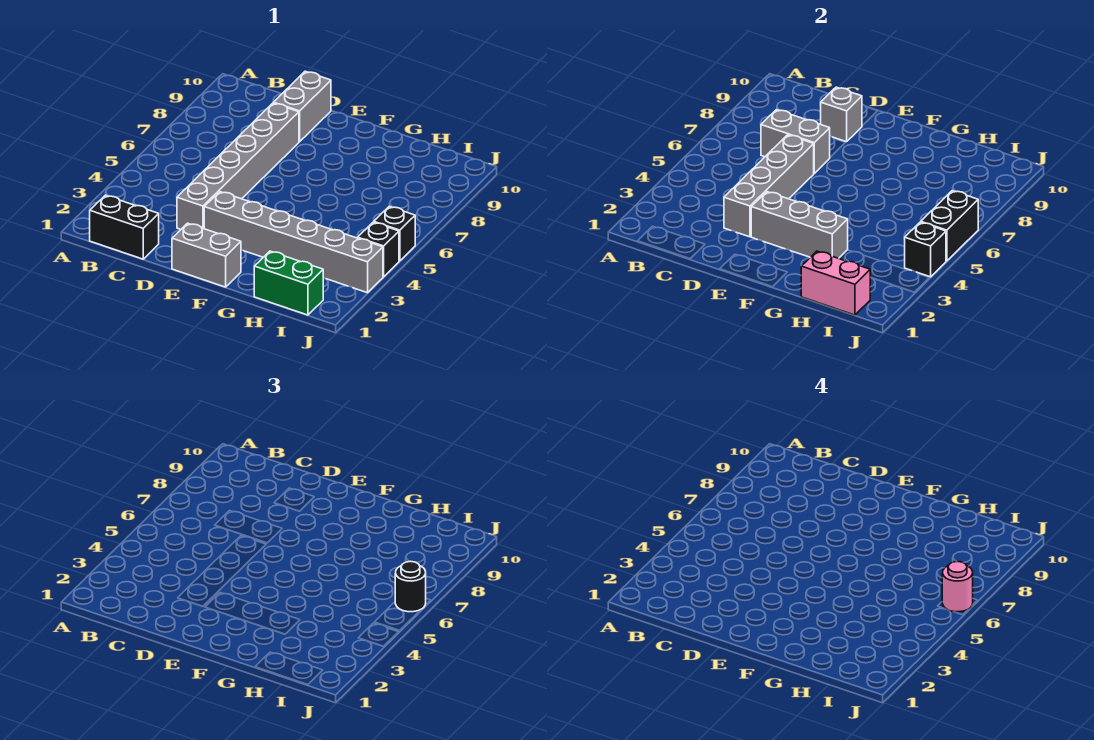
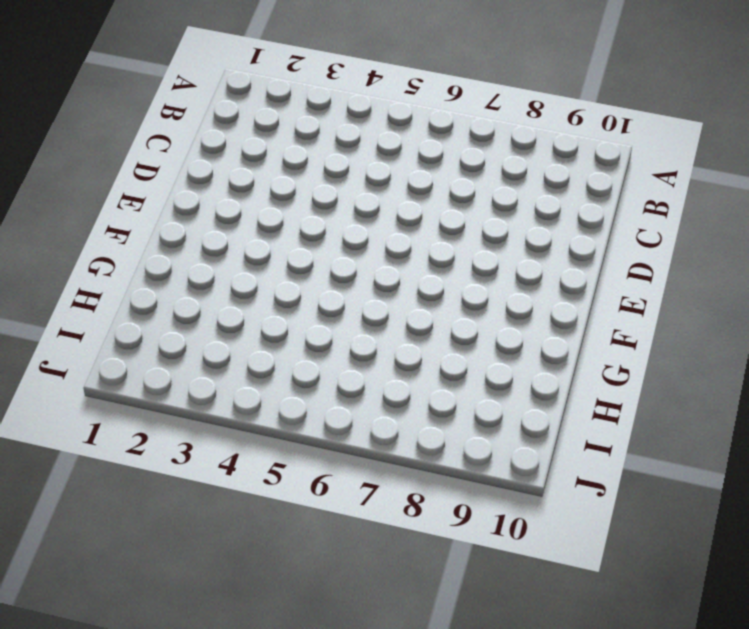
none -> black 1x2 brick [90,195,159,259]
none -> grey 1x6 brick [177,103,299,229]
none -> grey 1x2 brick [274,71,331,142]

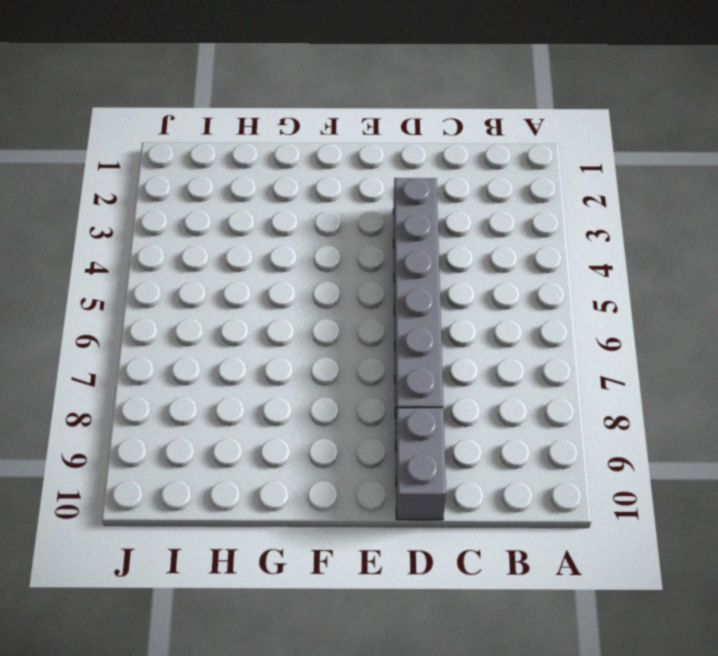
none -> black 1x2 brick [90,195,159,259]
none -> grey 1x2 brick [172,223,241,287]
none -> grey 1x6 brick [204,192,383,293]

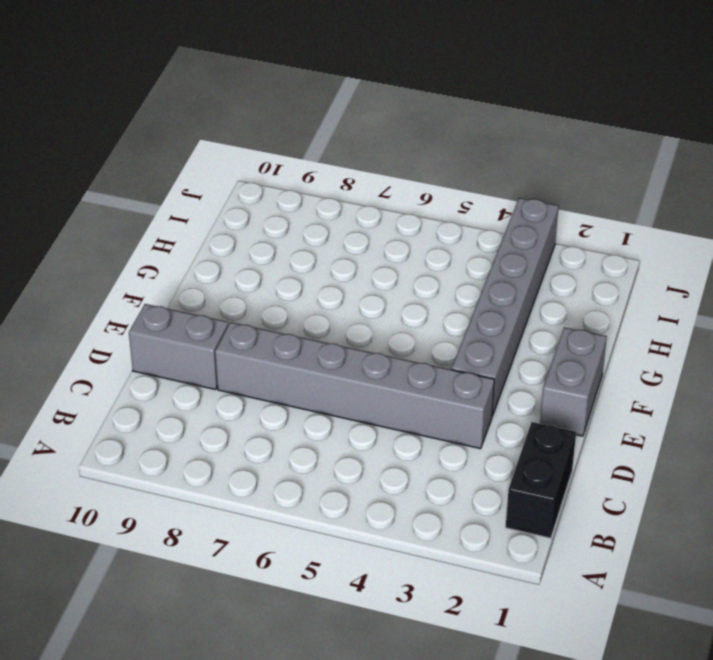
none -> green 1x2 brick [254,251,323,315]
none -> black 1x1 brick [358,222,399,277]
none -> black 1x1 brick [374,206,415,261]

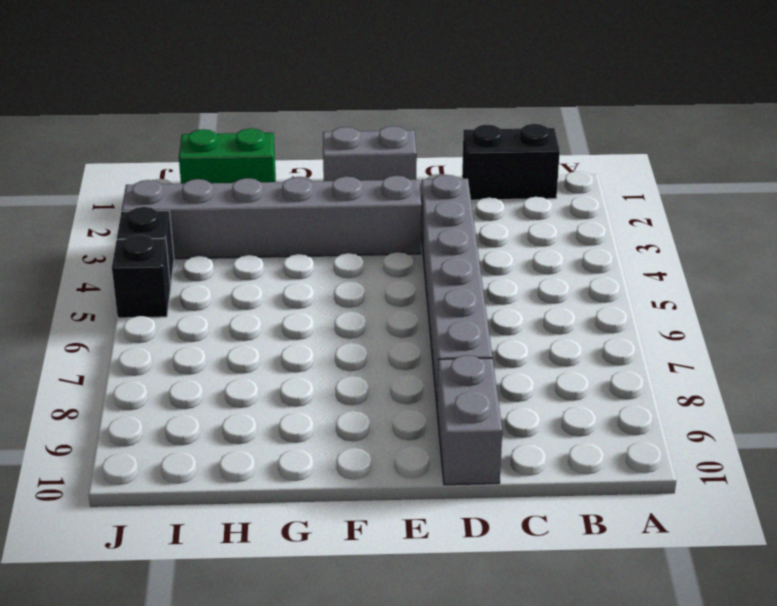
none -> grey 1x2 brick [761,110,830,173]
none -> grey 1x4 brick [724,135,814,237]
none -> grey 1x1 brick [821,87,862,142]

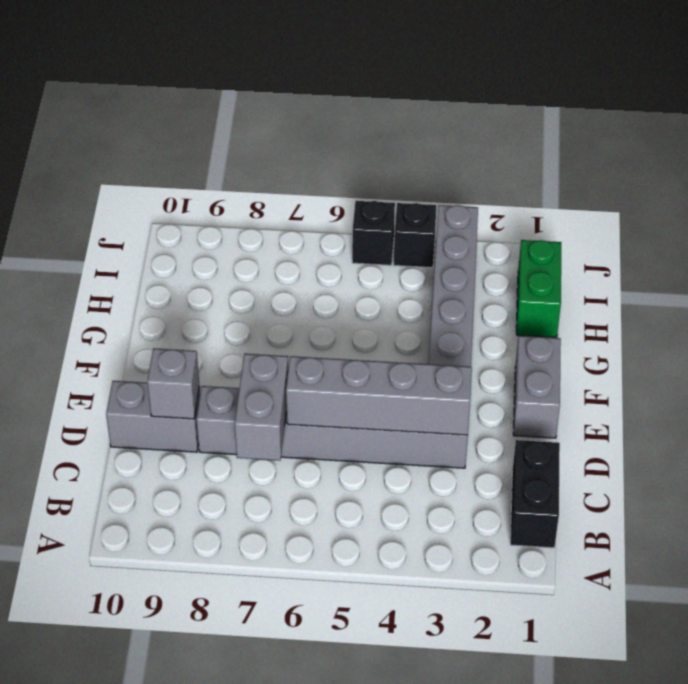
none -> grey 1x3 brick [751,192,848,258]
none -> pink 1x2 brick [801,251,870,315]
none -> black 1x1 brick [905,222,946,277]

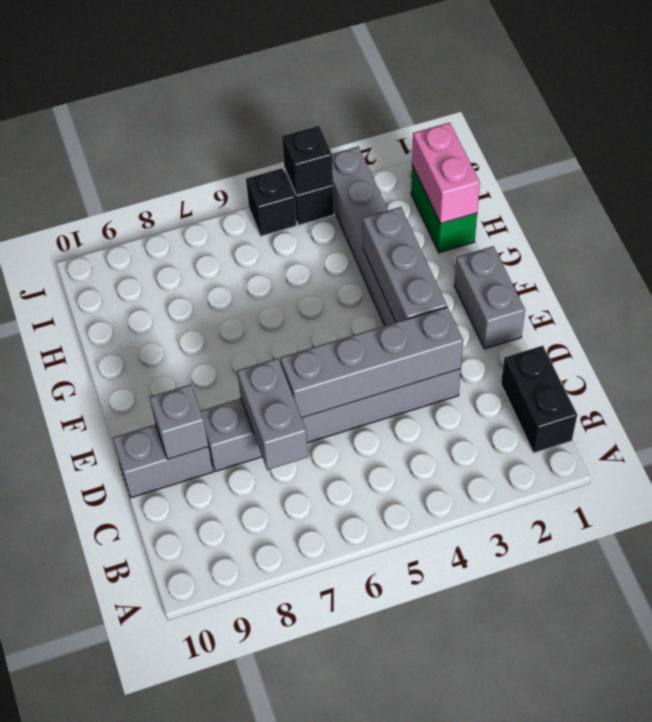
none -> black 1x2 brick [921,191,978,261]
none -> black 1x1 round brick [395,561,426,612]
none -> pink 1x1 round brick [942,561,973,612]

